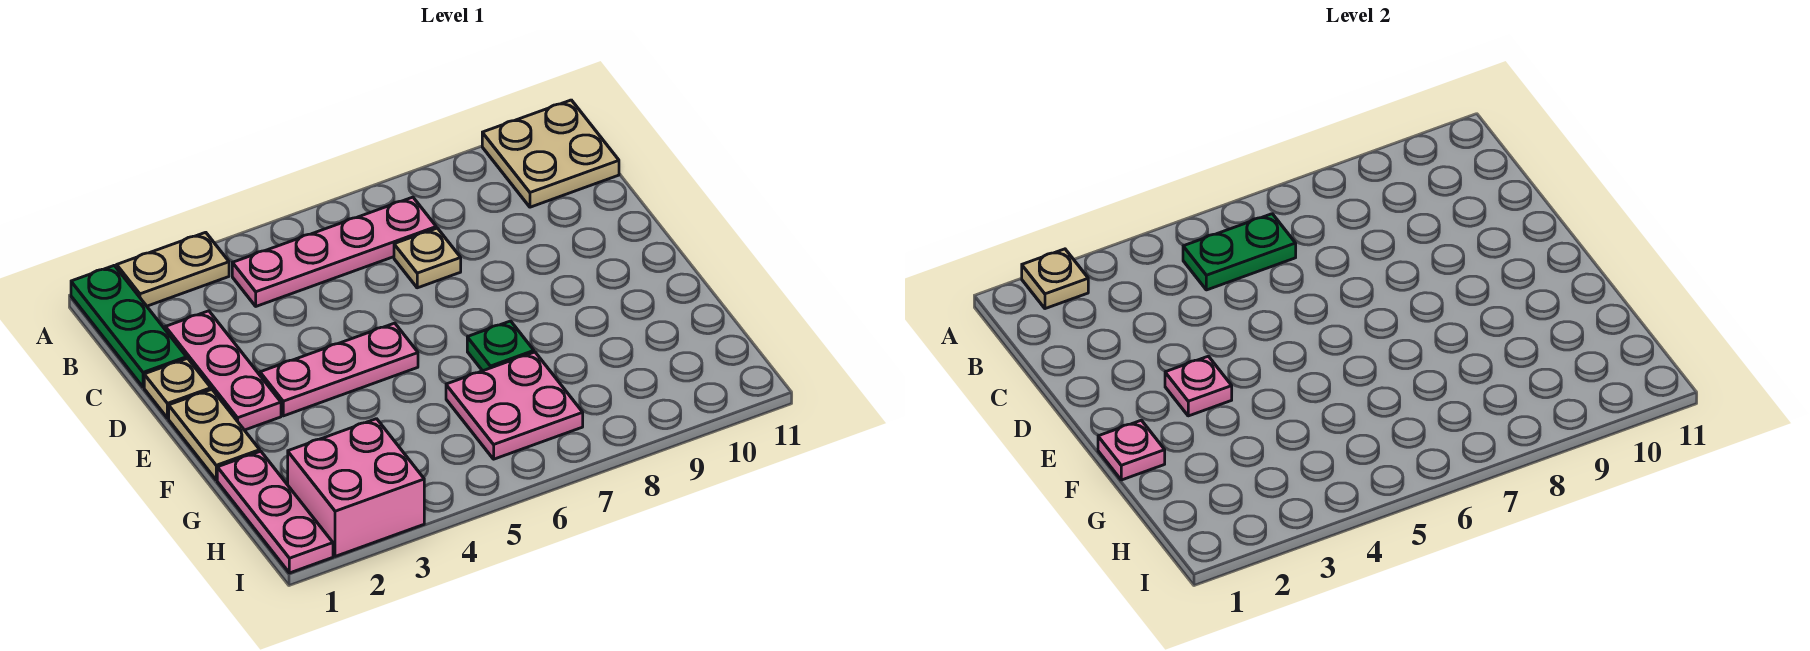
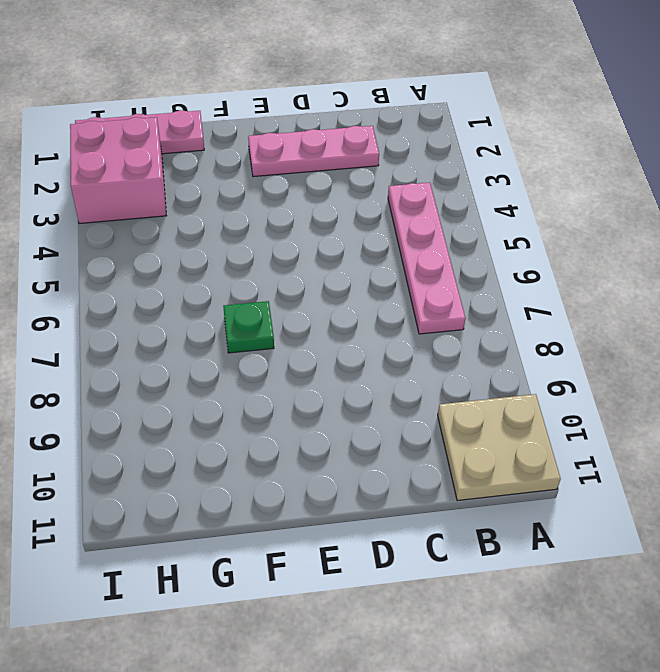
none -> green 1x3 plate [71,265,187,387]
none -> tan 1x2 plate [117,232,229,306]
none -> tan 1x1 plate [394,228,461,288]

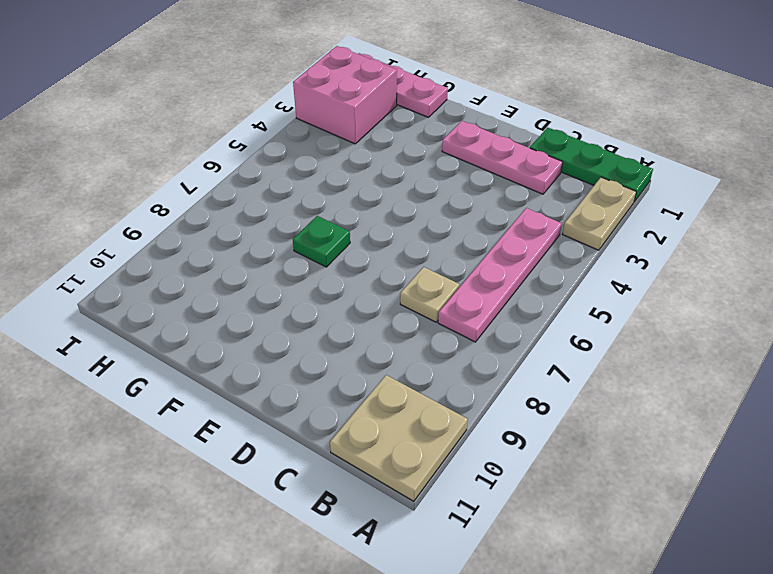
none -> tan 1x1 plate [144,358,211,418]
none -> tan 1x2 plate [169,389,260,480]
none -> pink 1x3 plate [260,323,418,416]

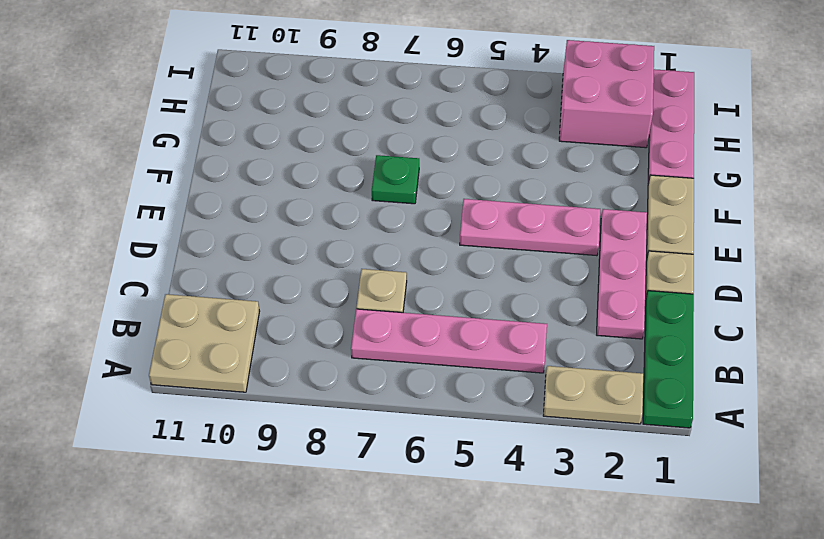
none -> pink 2x2 plate [446,352,583,459]
none -> tan 1x1 plate [1022,249,1088,309]
none -> green 1x2 plate [1183,214,1296,290]

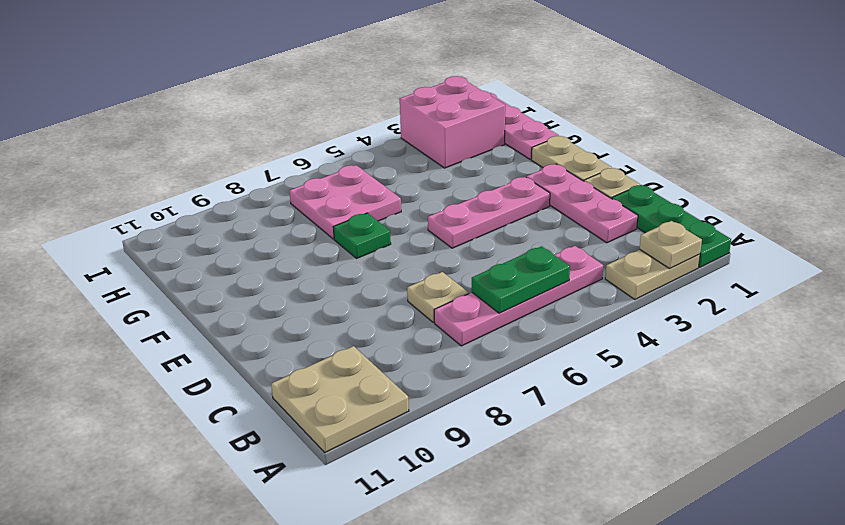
none -> pink 1x1 plate [1165,356,1232,416]
none -> pink 1x1 plate [1098,420,1165,480]

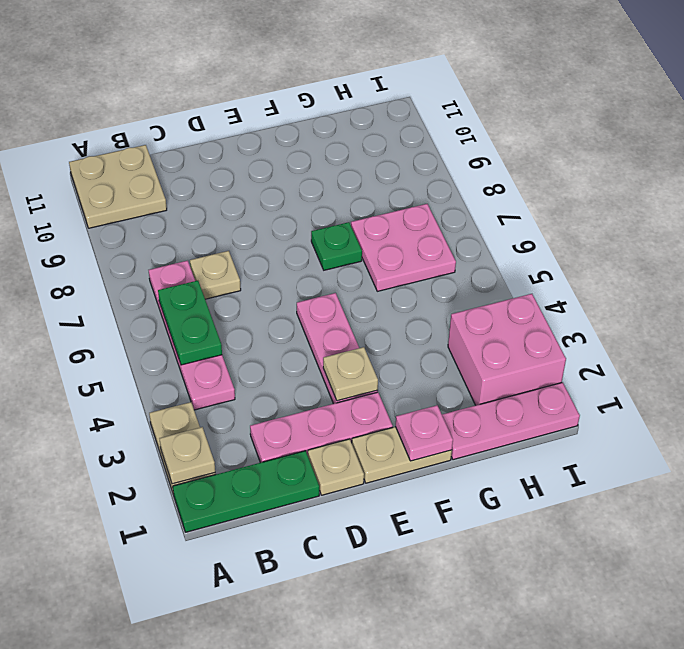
tan 1x1 plate [323,347,378,401] -> pink 1x1 plate [1165,356,1232,416]

